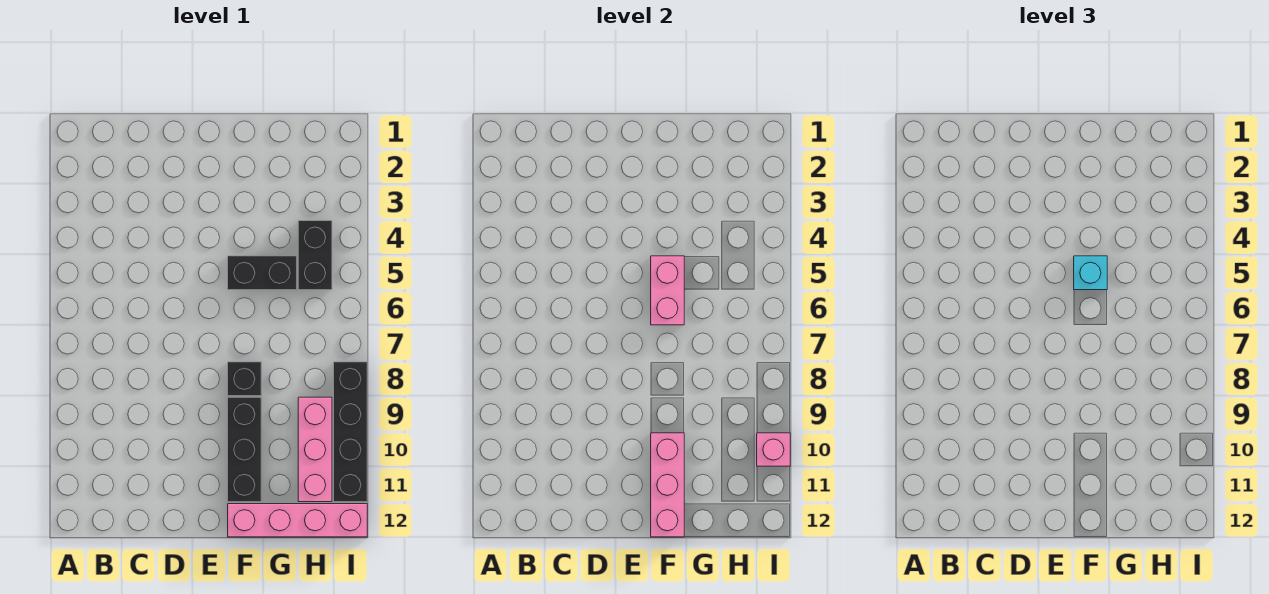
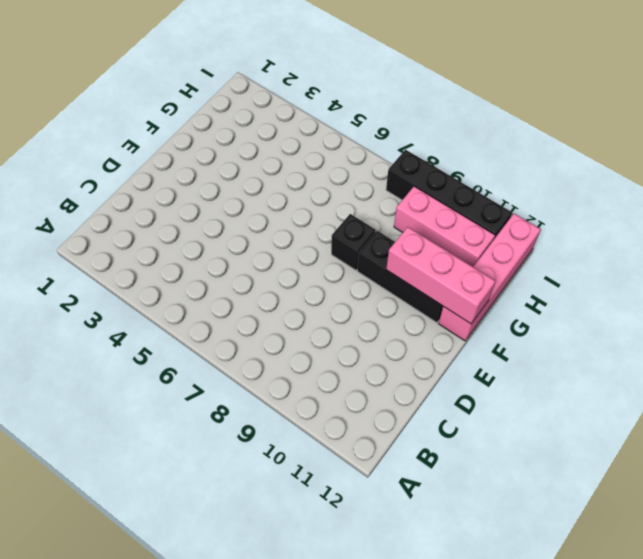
none -> black 1x2 brick [228,256,297,290]
none -> black 1x2 brick [298,221,332,290]

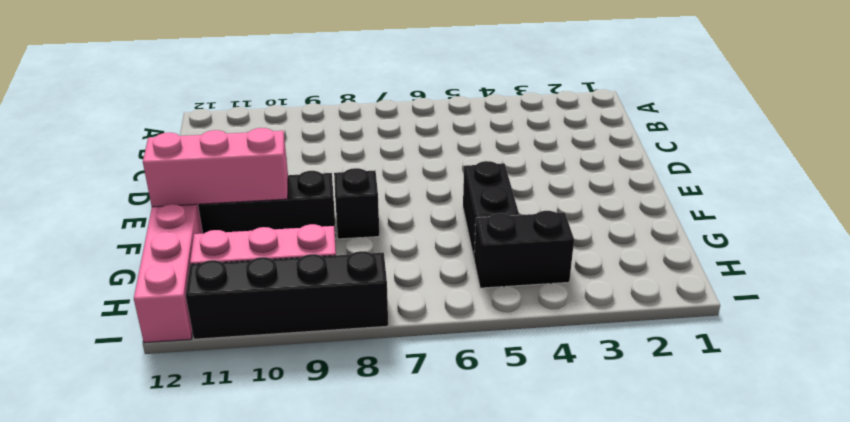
none -> pink 1x2 brick [651,256,684,325]
none -> pink 1x1 brick [757,433,790,466]

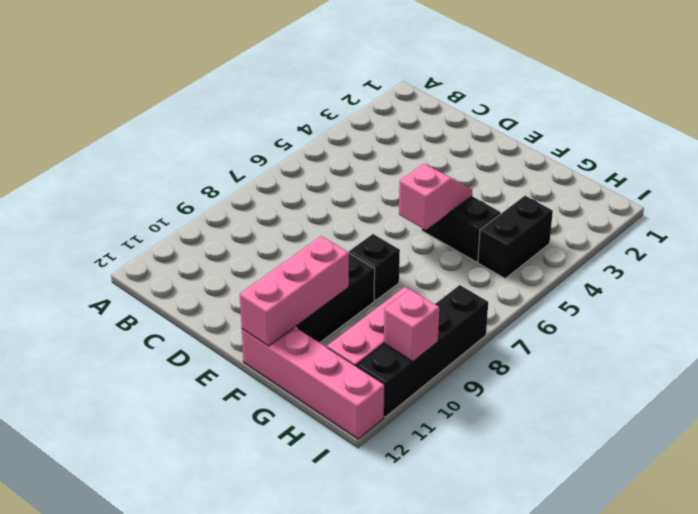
pink 1x2 slope [399,164,472,230] -> pink 1x2 brick [651,256,684,325]
none -> cyan 1x1 brick [1074,256,1107,290]

